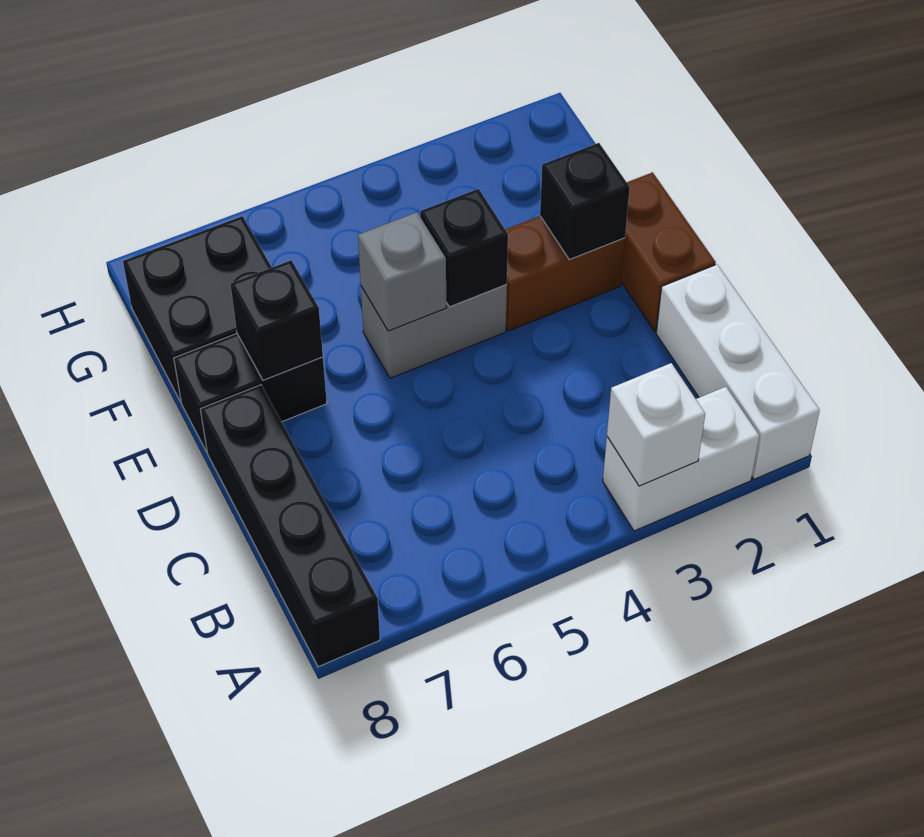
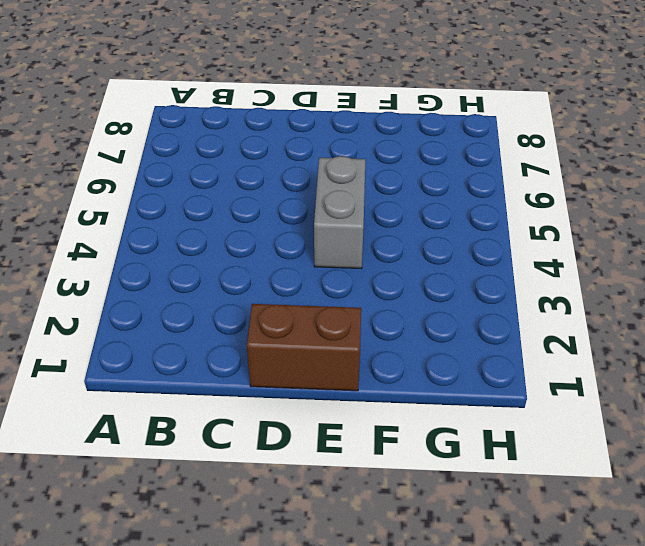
none -> white 1x3 brick [656,265,820,479]
none -> white 1x2 brick [603,387,759,531]
none -> black 1x4 brick [200,385,380,667]

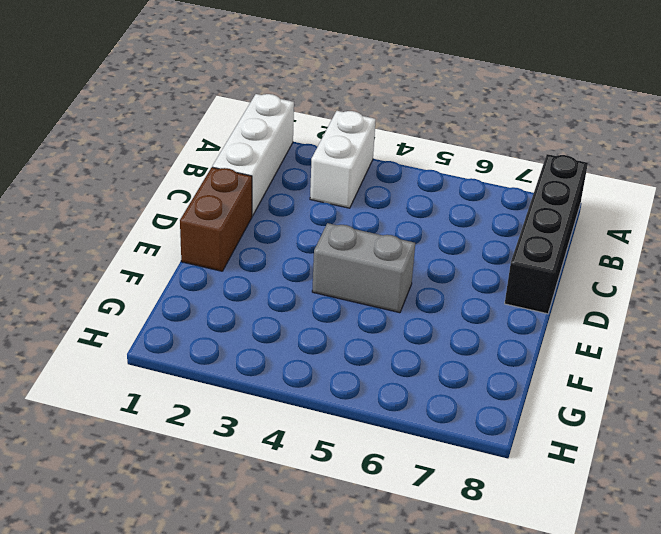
white 1x2 brick [310,111,376,208] -> white 1x2 brick turned to [603,387,759,531]
none -> brown 1x2 brick [505,216,625,331]
none -> black 1x2 brick [174,334,327,452]
none -> black 2x2 brick [123,216,272,402]

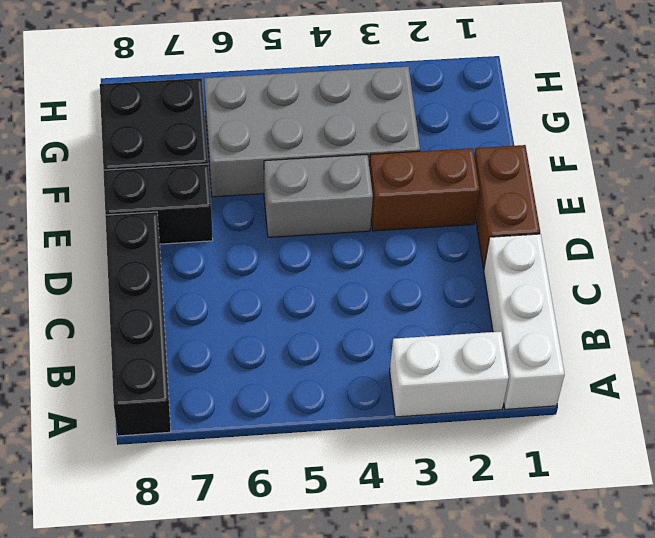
grey 2x4 brick [204,66,420,197] -> none
none -> white 1x1 brick [607,363,705,486]
none -> black 1x1 brick [540,143,630,260]
none -> black 1x1 brick [420,189,508,307]

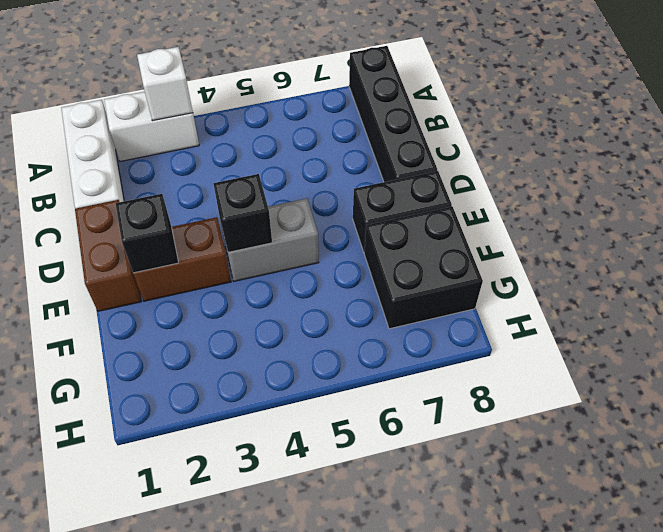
none -> grey 1x1 brick [358,212,446,331]
none -> black 1x1 brick [230,260,323,380]

